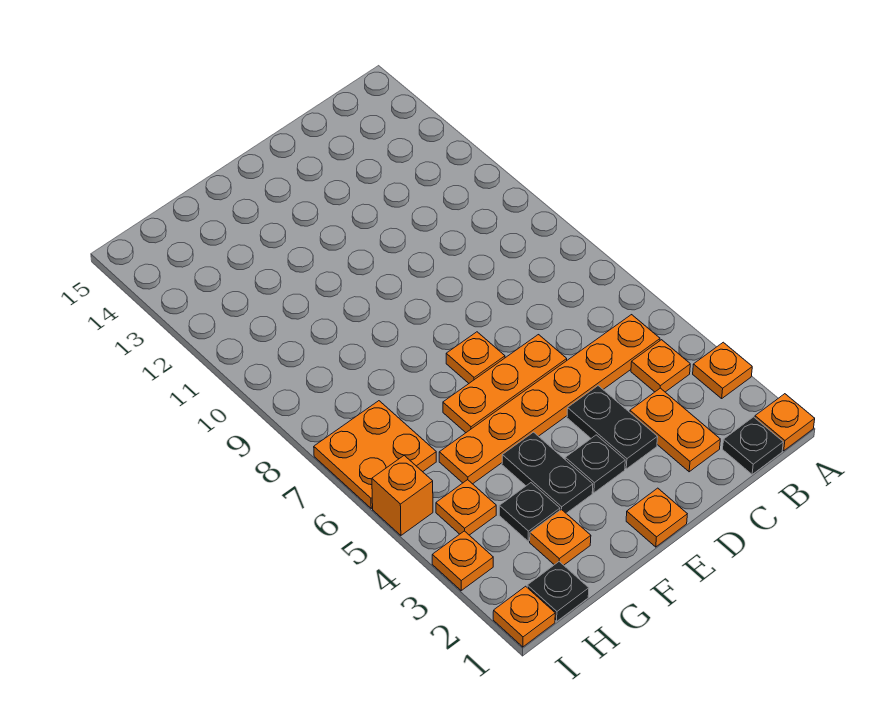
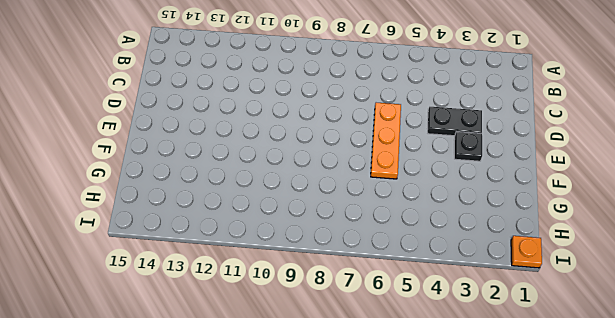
none -> orange 1x1 plate [755,394,815,451]
none -> orange 1x1 plate [693,342,752,398]
none -> black 1x1 plate [723,417,783,474]

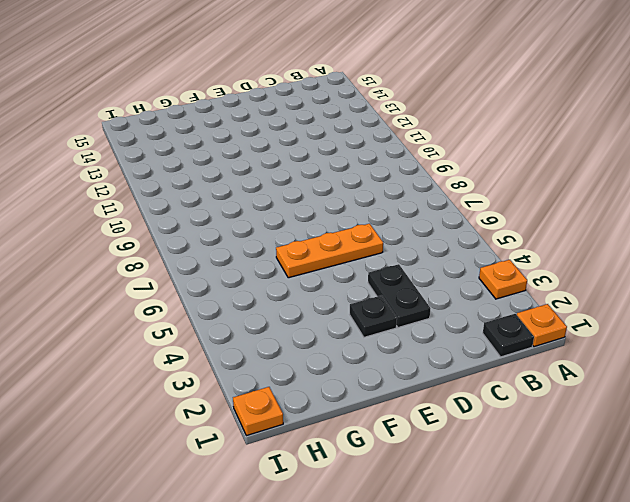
none -> orange 1x1 plate [631,340,690,392]
none -> orange 1x6 plate [439,315,660,484]
none -> orange 1x2 plate [630,388,720,472]

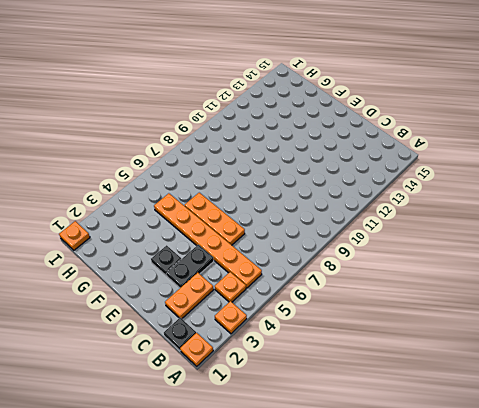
none -> orange 1x1 plate [626,488,687,547]
none -> orange 1x1 plate [446,332,505,383]
none -> black 1x2 plate [502,432,593,513]

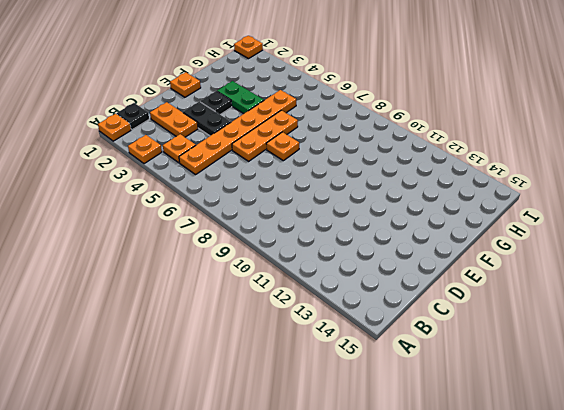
green 1x2 plate [217,81,264,114] -> black 1x2 plate [502,432,593,513]
none -> orange 1x1 plate [530,509,591,565]
none -> black 1x1 plate [499,483,560,541]
none -> black 1x1 plate [527,562,589,621]

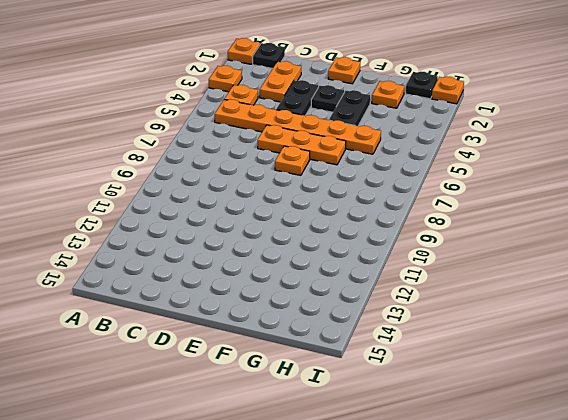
none -> black 1x1 plate [499,483,560,541]
none -> orange 1x1 plate [436,480,496,535]
none -> orange 2x2 plate [314,401,436,508]

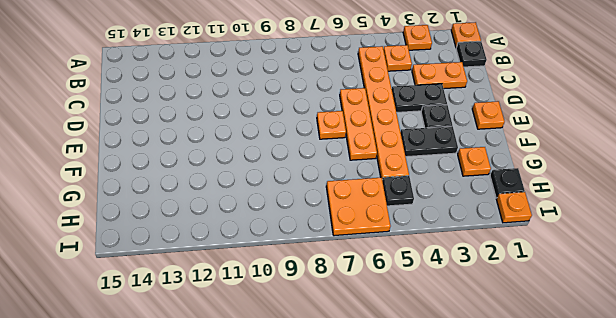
black 1x1 plate [382,176,414,206] -> black 1x1 plate moved to [499,483,560,541]
none -> orange 1x1 plate [436,480,496,535]
none -> orange 1x1 plate [432,531,493,591]
none -> orange 1x1 brick [372,456,433,535]

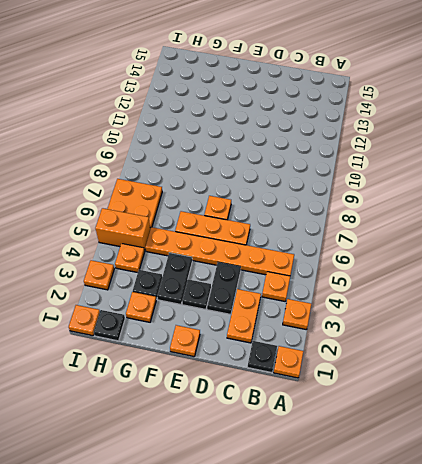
orange 1x2 brick [96,208,150,251] -> orange 1x1 brick [372,456,433,535]

